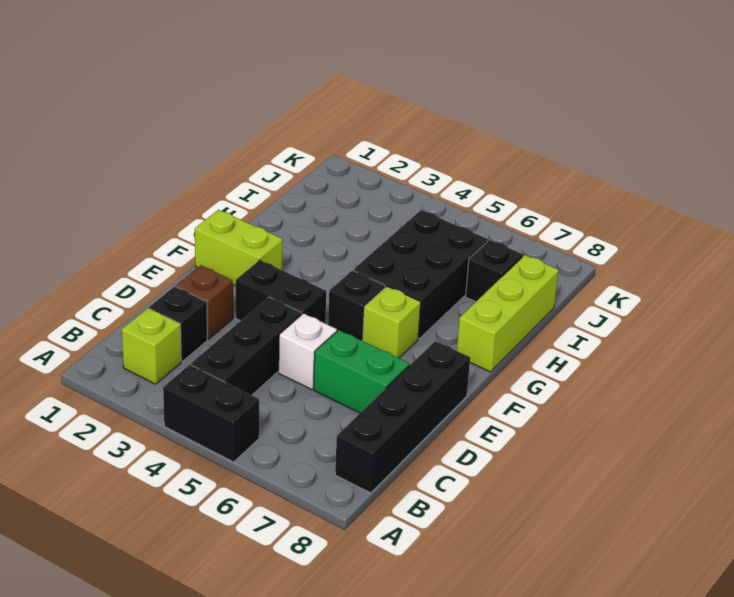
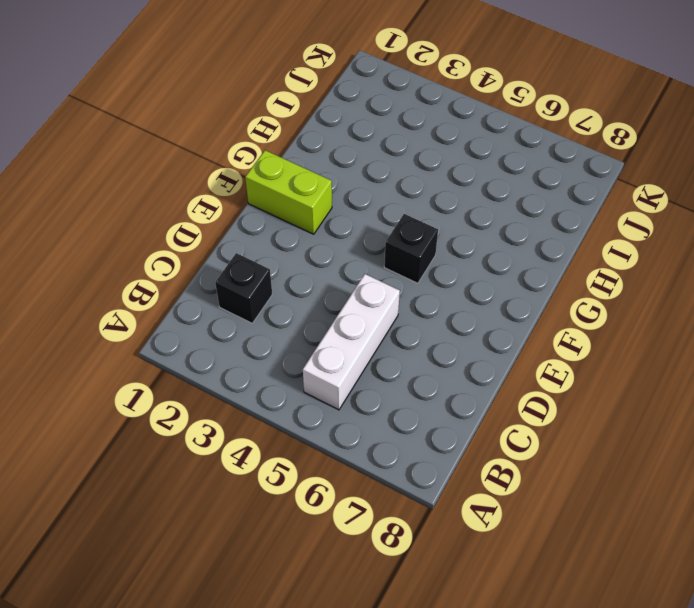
white 1x3 brick [303,274,400,410] -> white 1x1 brick [279,313,337,389]
none -> black 1x2 brick [163,365,259,462]
none -> lime 1x1 brick [122,308,181,384]
none -> black 1x3 brick [191,297,302,395]

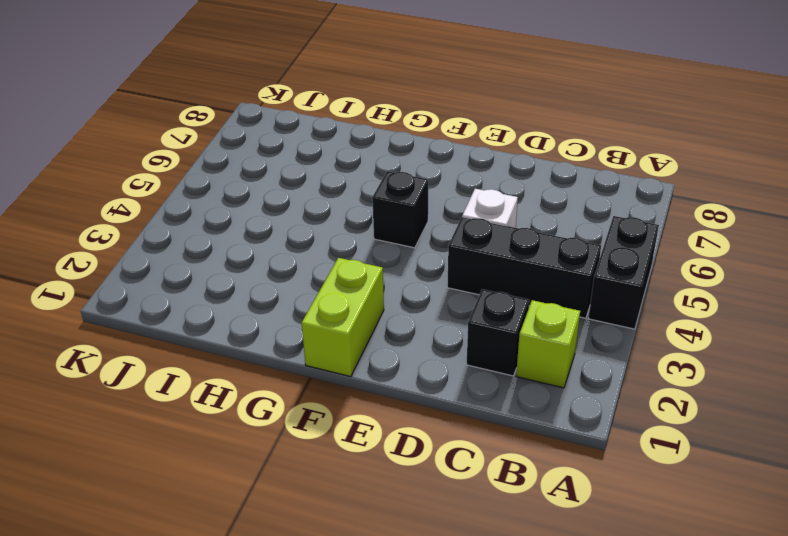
none -> black 1x4 brick [335,341,470,493]
none -> brown 1x1 brick [176,265,233,339]
none -> green 1x2 brick [314,330,409,413]

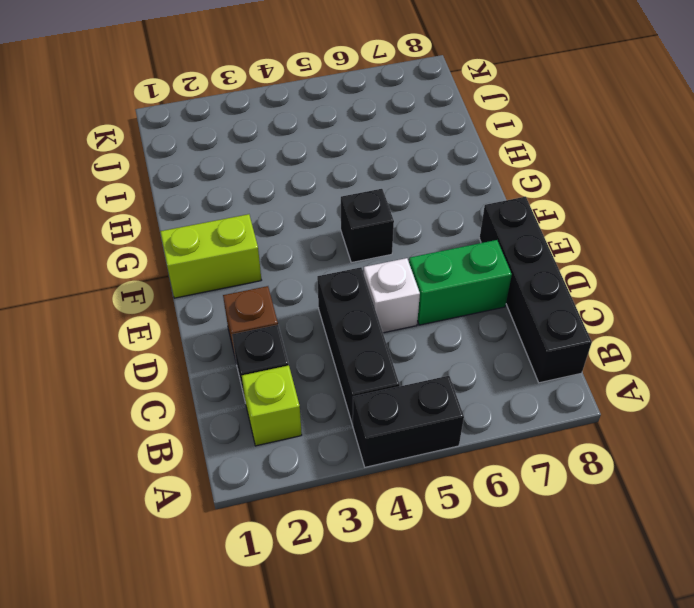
none -> black 1x2 brick [236,260,326,323]
none -> lime 1x1 brick [363,286,421,358]
none -> black 2x3 brick [353,210,488,339]

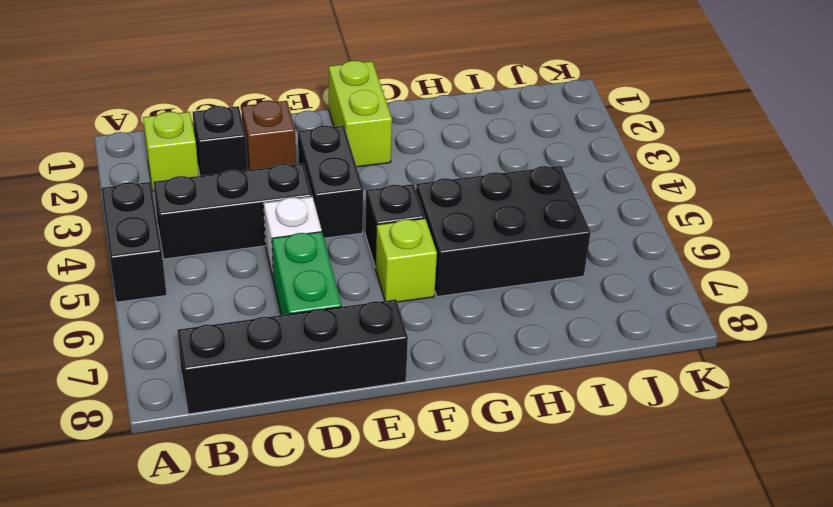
none -> lime 1x3 brick [457,255,559,372]
none -> black 1x1 brick [466,240,523,302]

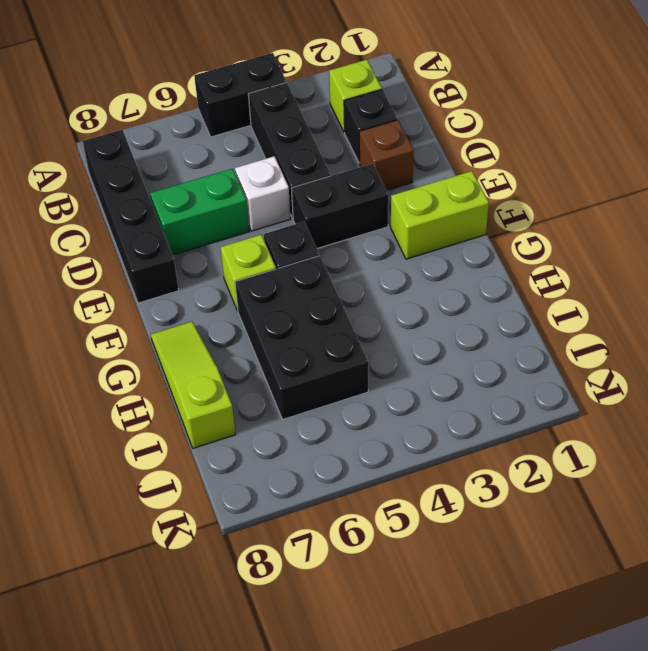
lime 1x3 slope [151,322,236,448] -> lime 1x3 brick [457,255,559,372]
none -> black 1x1 brick [466,240,523,302]

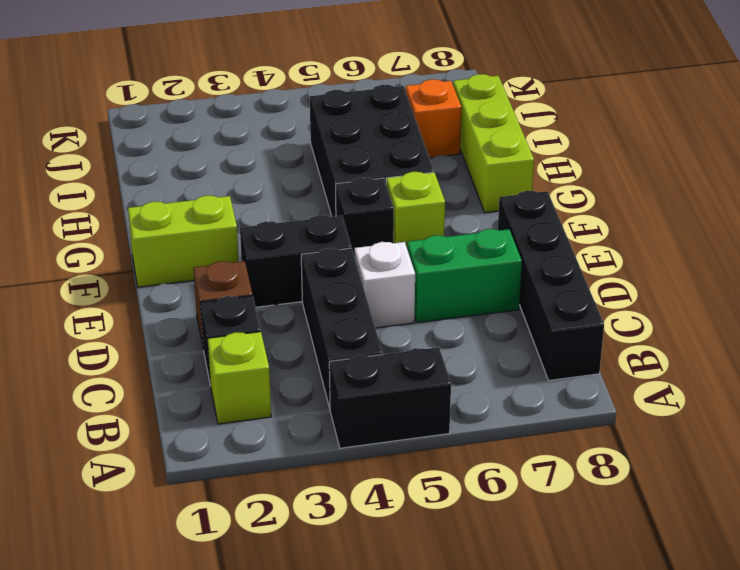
orange 1x1 brick [406,79,461,158] -> black 1x1 brick [466,240,523,302]

